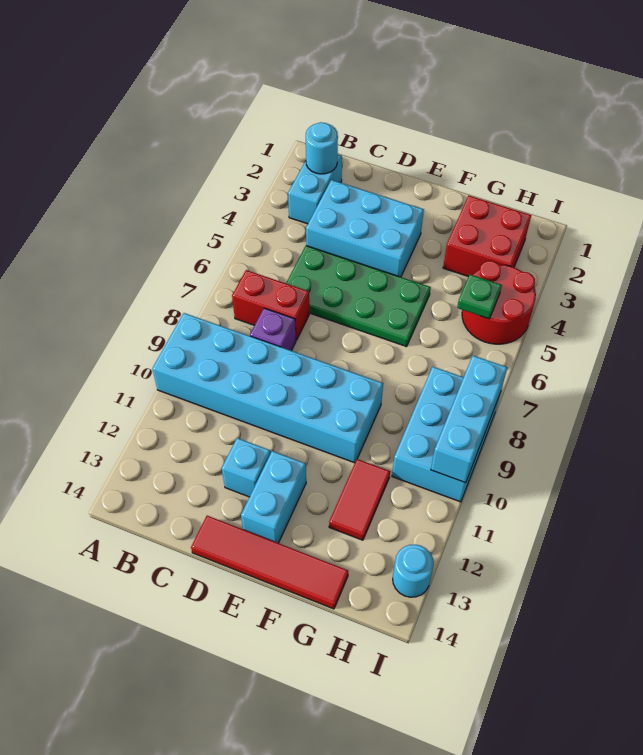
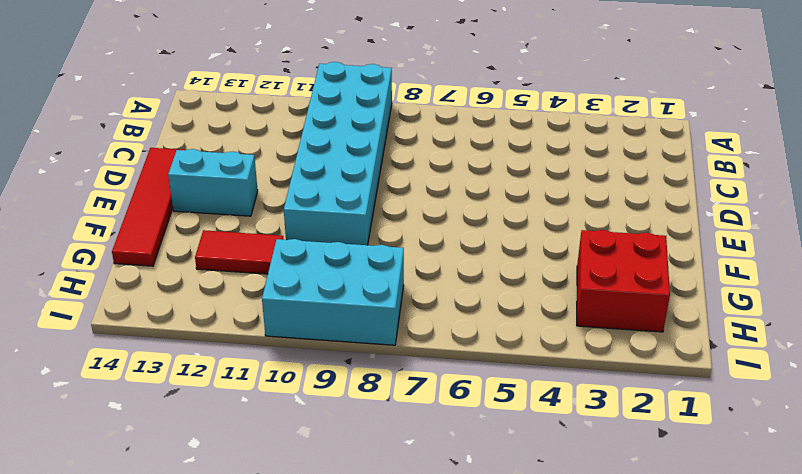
none -> cyan 1x2 brick [288,155,342,224]
none -> red 1x2 brick [232,270,309,340]
none -> cyan 2x3 brick [306,180,424,277]

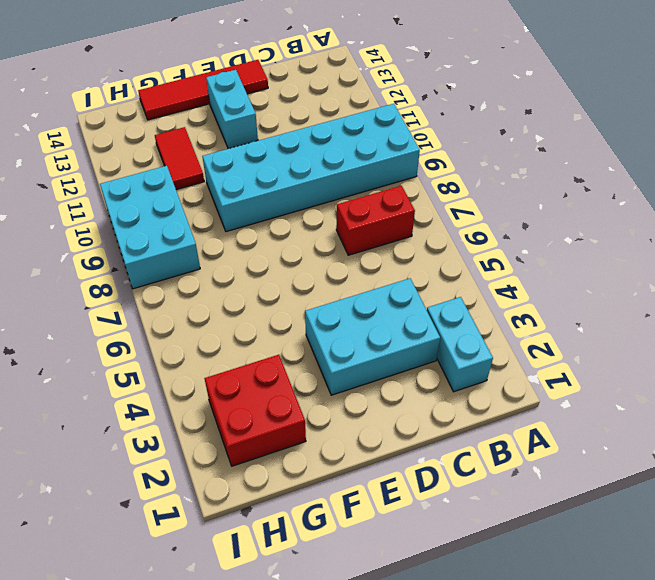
none -> green 2x4 plate [286,246,431,347]
none -> purple 1x1 brick [250,308,296,351]
none -> cyan 1x1 brick [222,438,271,497]

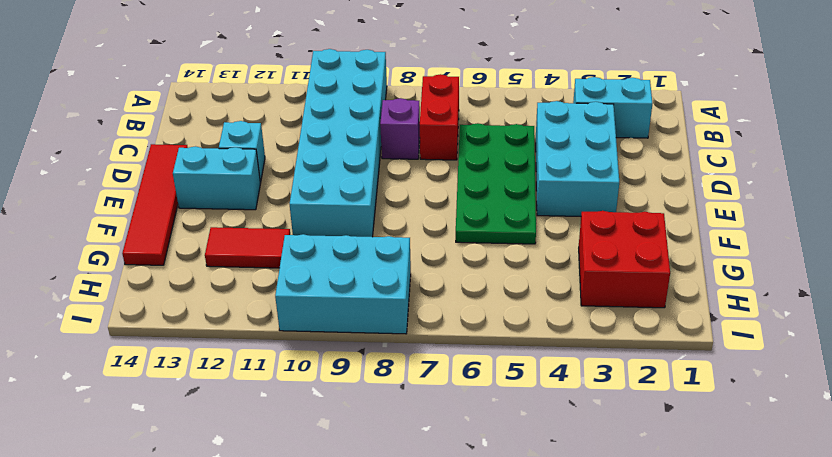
none -> red 2x2 round brick [462,261,536,344]
none -> cyan 1x1 round brick [393,544,434,597]
none -> cyan 1x1 round brick [306,122,338,174]

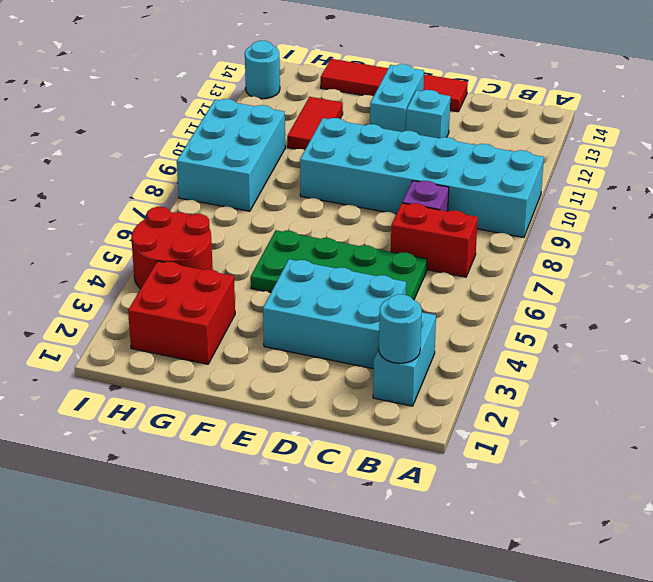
none -> green 1x1 plate [457,275,502,319]
none -> cyan 1x3 brick [431,356,507,483]

